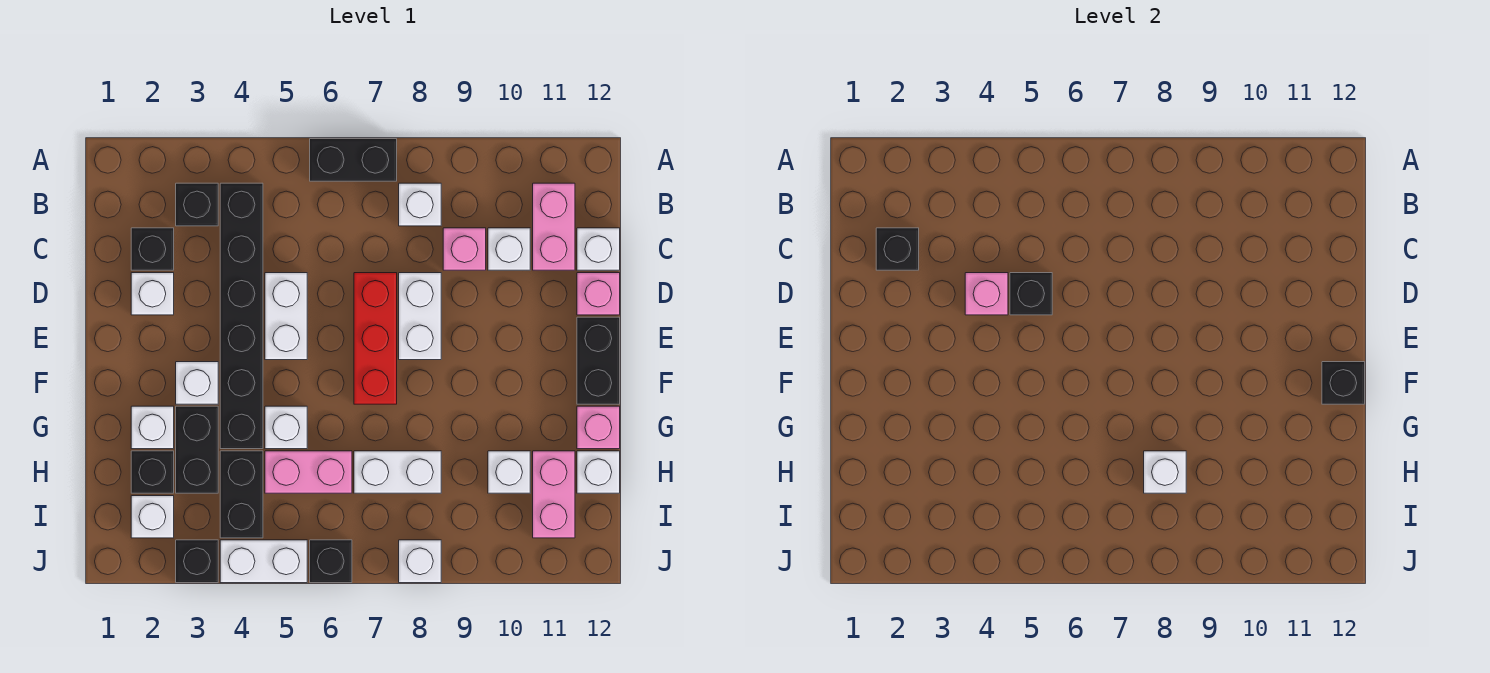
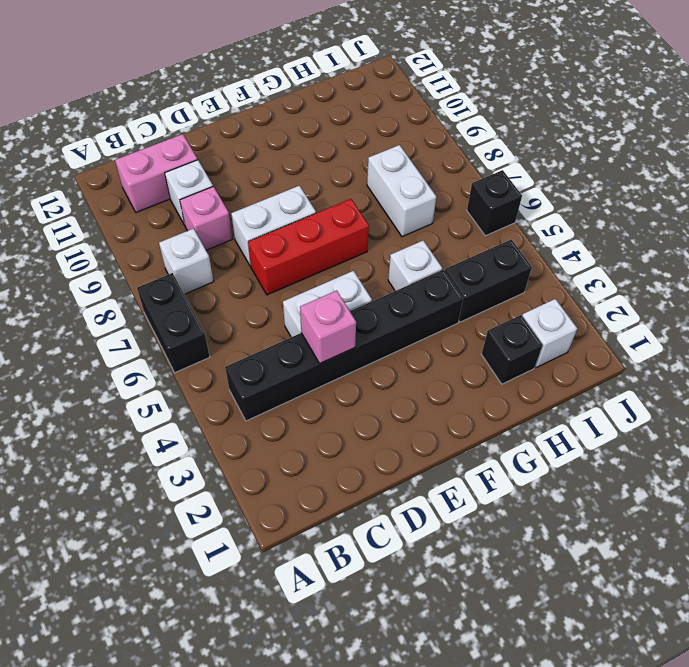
none -> black 1x1 brick [176,183,218,226]
none -> black 1x1 brick [131,228,174,270]
none -> white 1x1 brick [577,228,620,270]
none -> white 1x1 brick [131,273,174,315]

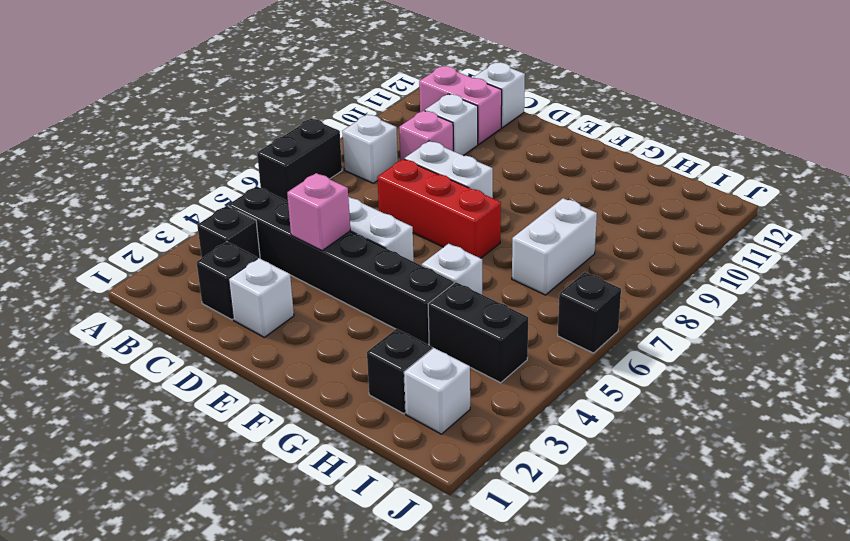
none -> pink 1x1 brick [577,273,620,315]
none -> black 1x2 brick [577,317,620,404]
none -> white 1x1 brick [176,362,218,404]
none -> white 1x1 brick [131,406,174,449]

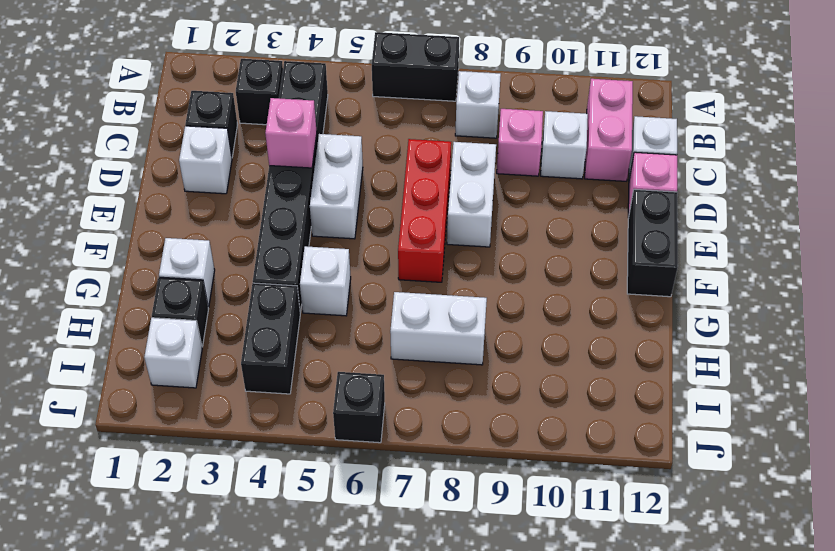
none -> white 1x1 brick [176,362,218,404]
none -> black 1x2 brick [176,406,218,493]
none -> pink 1x1 brick [577,406,620,449]
none -> pink 1x2 brick [265,451,352,493]

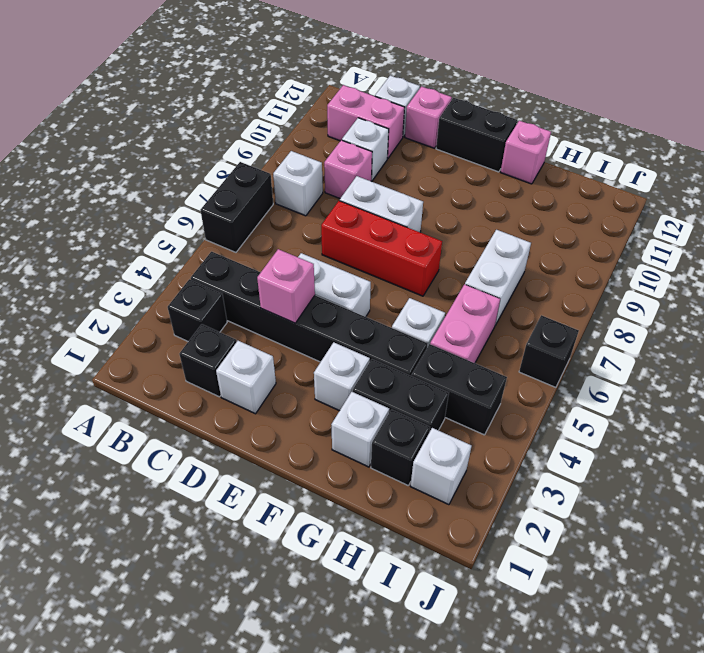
none -> white 1x1 brick [488,451,530,493]
none -> pink 1x2 brick [533,451,575,538]
none -> white 1x1 brick [577,451,620,493]
none -> black 1x1 brick [176,540,218,583]

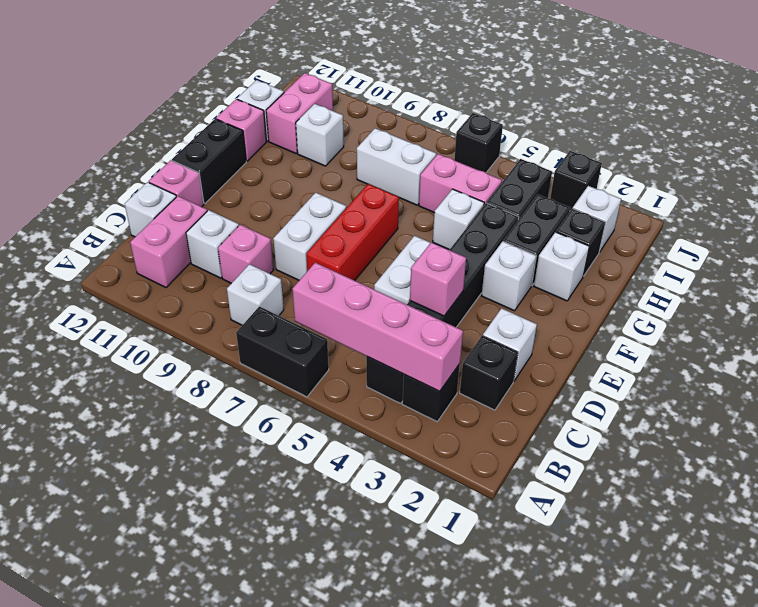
pink 1x4 brick [293,263,463,391] -> none
none -> white 1x2 brick [220,540,307,583]
none -> white 1x1 brick [399,540,441,583]
none -> black 1x1 brick [876,228,919,270]
none -> black 1x1 brick [1010,273,1052,315]

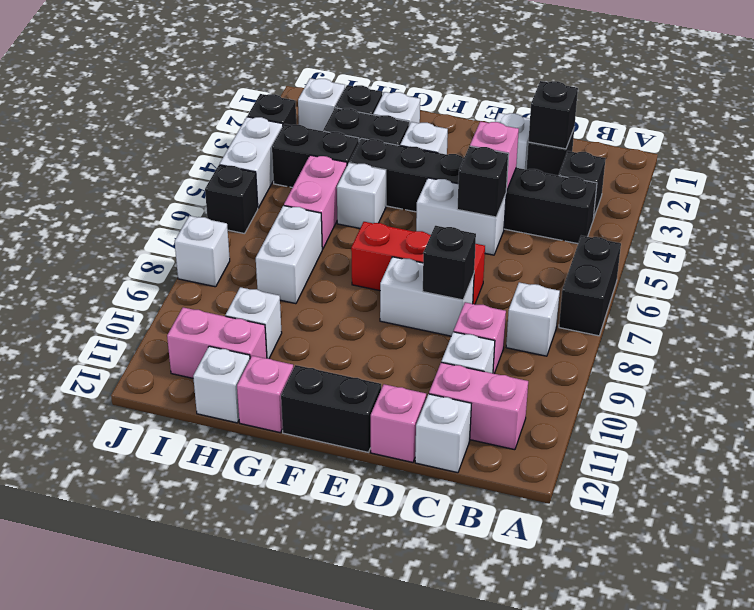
black 1x1 brick [423,226,476,300] -> black 1x1 brick moved to [1322,362,1365,404]
none -> white 1x1 brick [1144,451,1186,493]

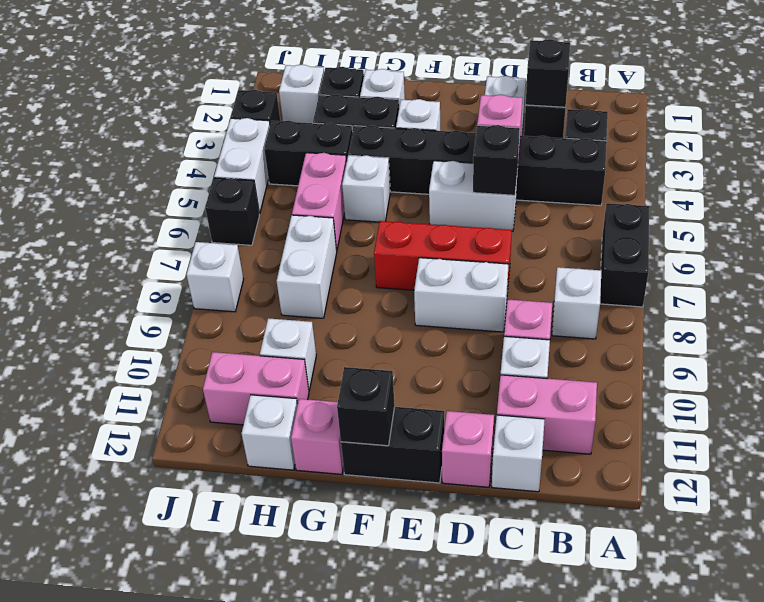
none -> white 1x1 brick [1144,451,1186,493]

